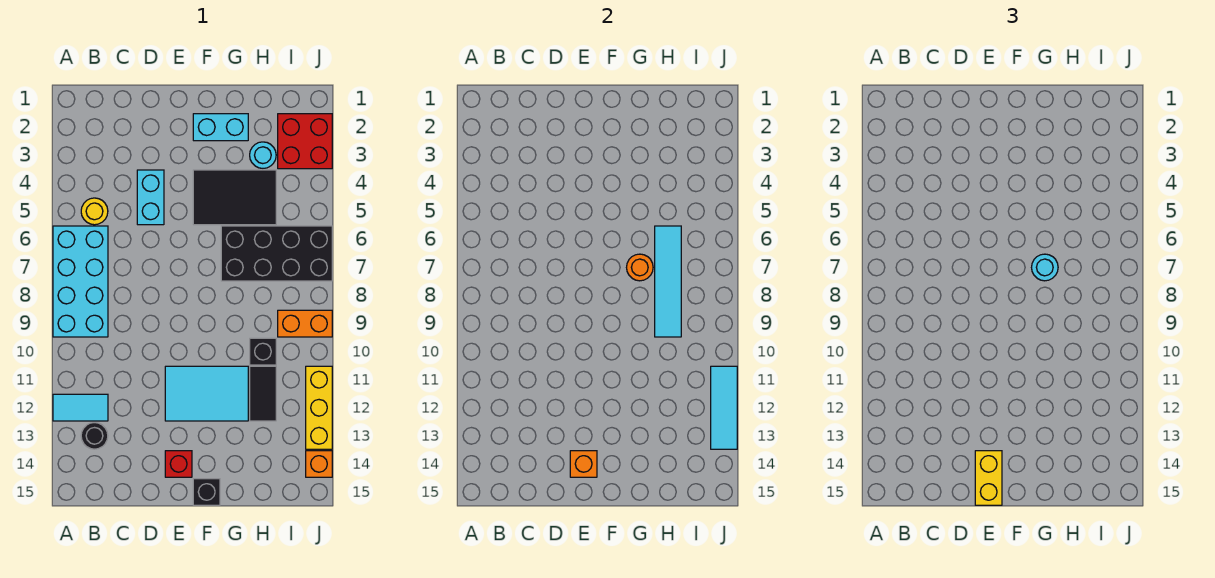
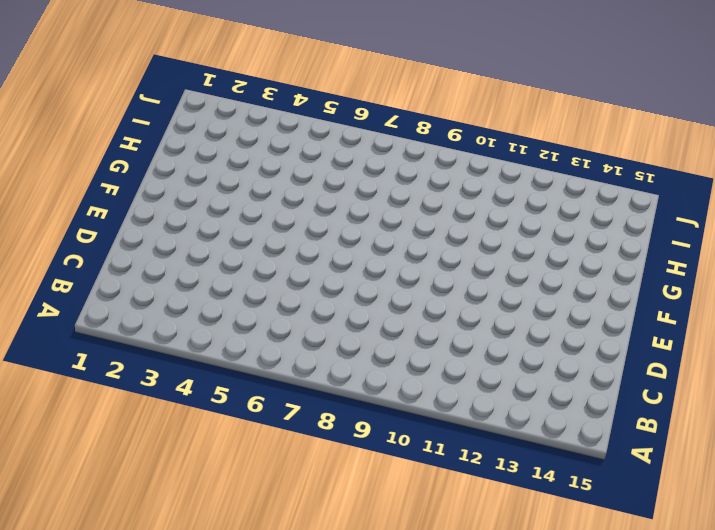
none -> cyan 2x4 brick [53,226,108,337]
none -> cyan 1x2 tile [53,394,108,421]
none -> yellow 1x1 round brick [81,198,108,225]

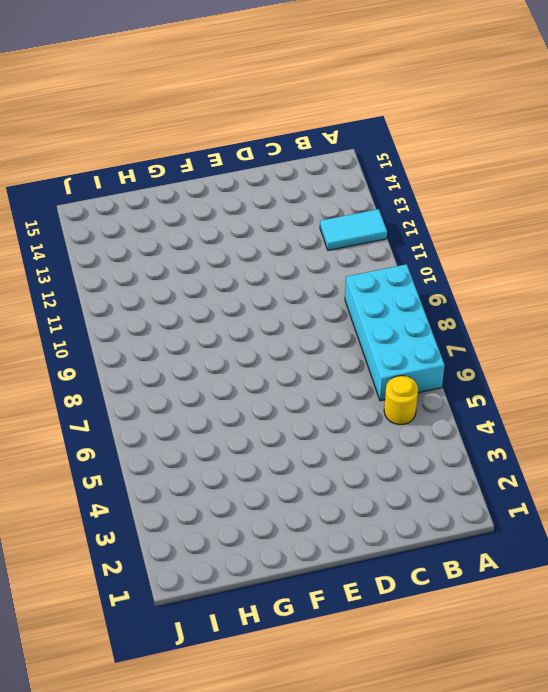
none -> black 1x1 round brick [81,423,108,449]
none -> cyan 1x2 brick [137,170,164,225]
none -> cyan 2x3 tile [165,366,248,421]

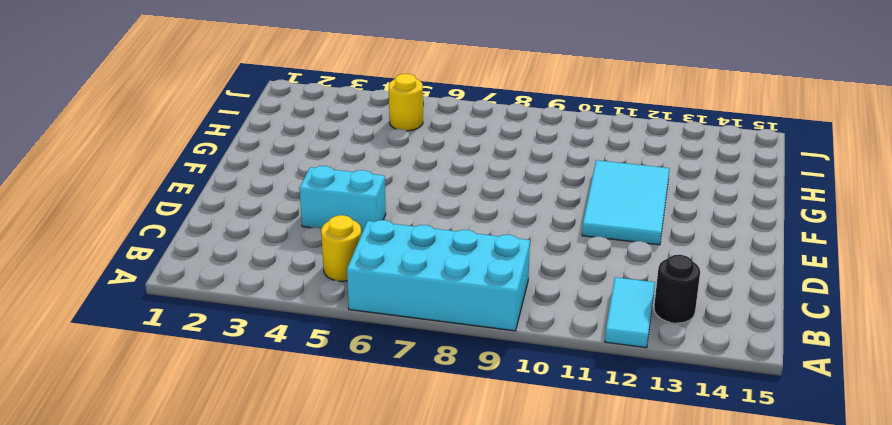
yellow 1x1 round brick [389,74,423,131] -> none
none -> red 1x1 brick [165,451,192,477]
none -> cyan 1x2 brick [193,114,248,141]
none -> black 2x3 tile [193,170,276,225]

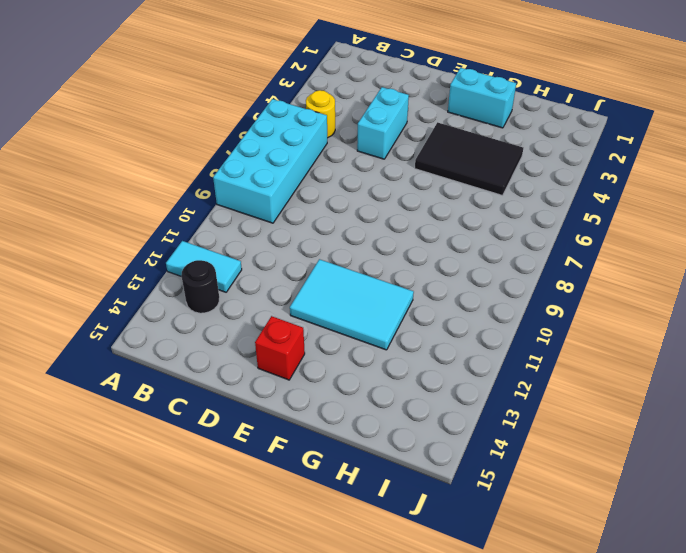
none -> black 1x1 brick [193,479,220,505]
none -> black 2x4 brick [221,226,332,281]
none -> cyan 1x1 round brick [250,142,276,169]

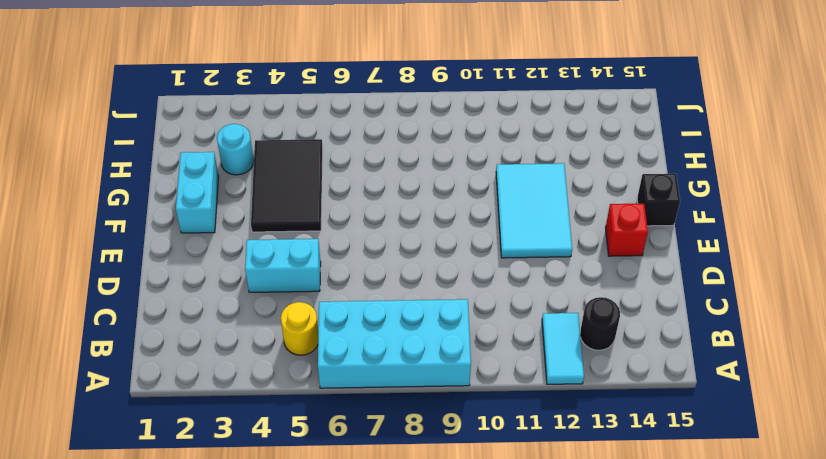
none -> black 2x4 brick [221,226,332,281]
none -> black 1x1 brick [250,338,276,365]
none -> black 1x2 tile [250,366,276,421]

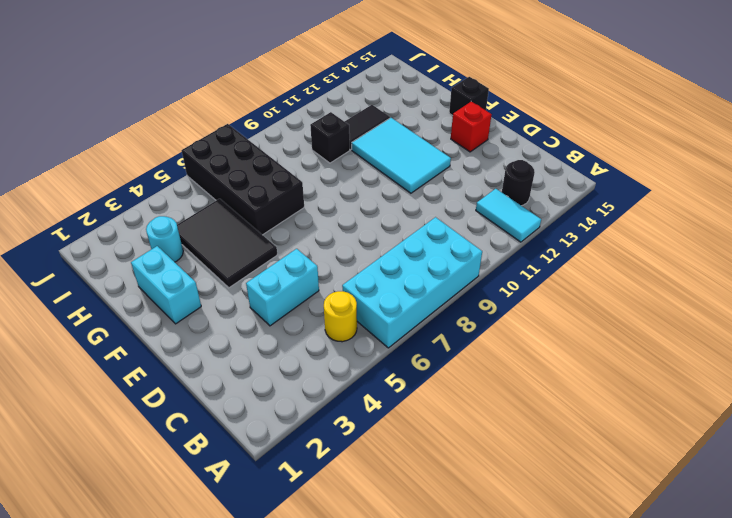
none -> red 2x2 brick [278,114,332,169]
none -> orange 1x2 brick [278,310,332,337]
none -> yellow 1x3 brick [306,366,332,449]

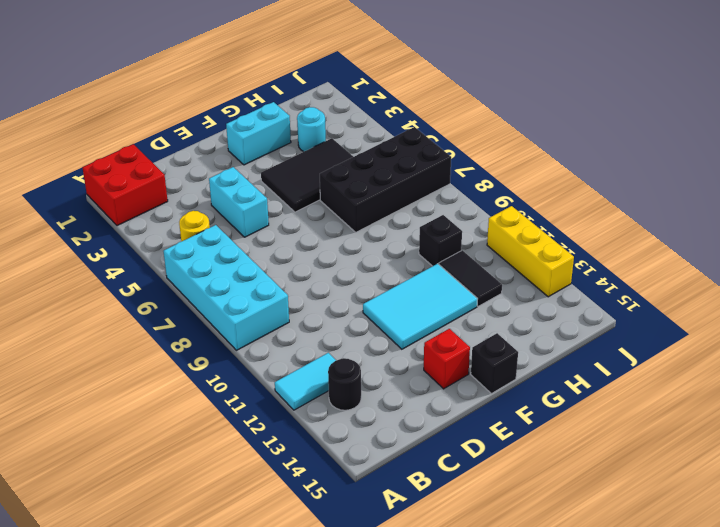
red 2x2 brick [83,144,168,226] -> red 2x2 brick moved to [278,114,332,169]
none -> orange 1x2 brick [278,310,332,337]
none -> orange 1x1 brick [306,451,332,477]
none -> orange 1x1 brick [570,451,597,477]

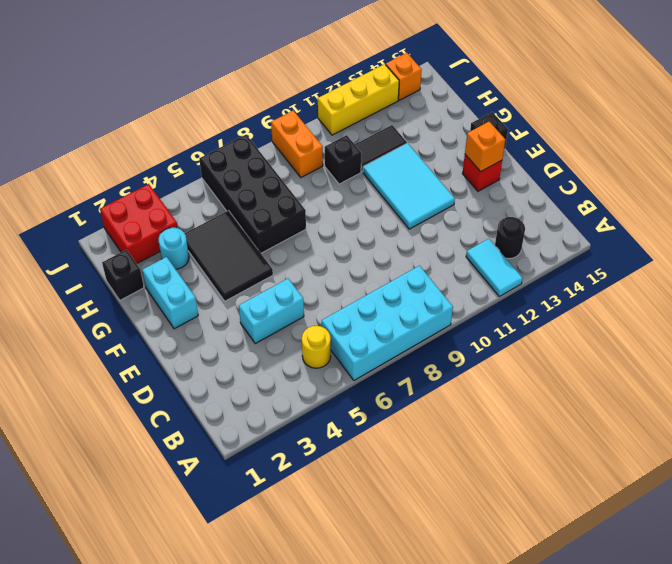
black 1x1 brick [102,250,144,300] -> none
none -> orange 1x1 round brick [627,254,653,281]
none -> cyan 1x4 tile [655,226,681,337]
none -> cyan 1x3 tile [711,366,737,449]

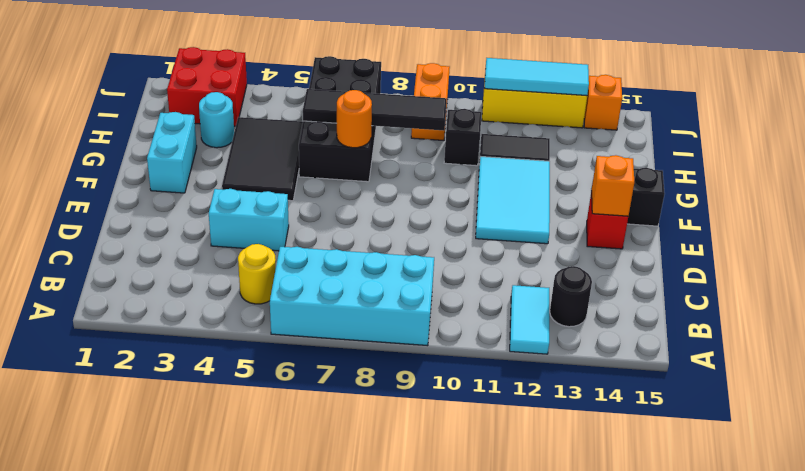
black 1x4 tile [303,89,447,131] -> cyan 1x4 tile [655,226,681,337]
none -> yellow 1x2 brick [975,451,1002,505]
none -> cyan 1x1 round brick [1032,254,1058,281]

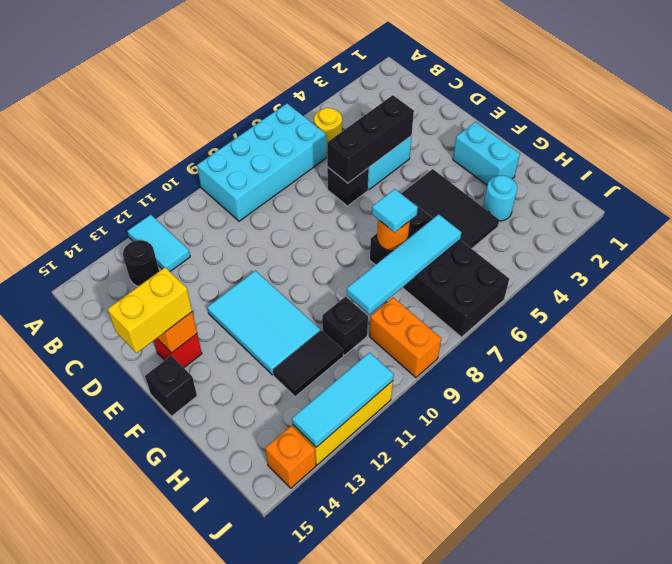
black 1x3 brick [327,95,414,183] -> none
black 1x1 brick [327,167,369,206] -> none
cyan 1x1 tile [372,189,418,232] -> cyan 1x1 round brick [1032,254,1058,281]
none -> red 2x2 brick [278,114,332,169]

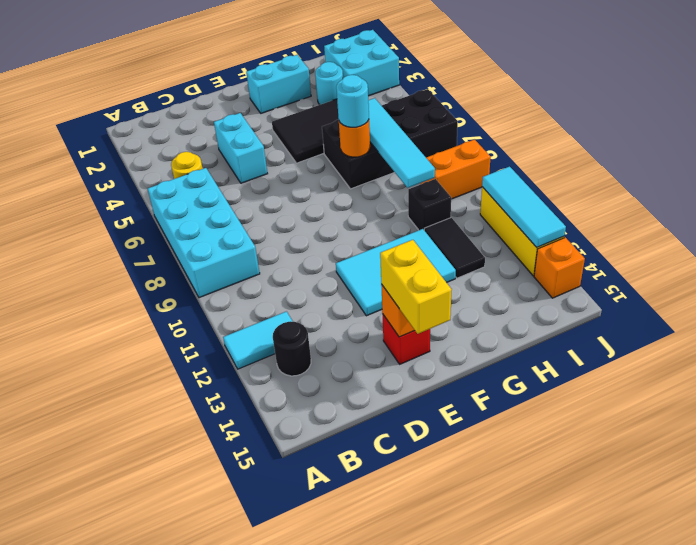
cyan 2x2 brick [324,30,399,96] -> red 2x2 brick [278,114,332,169]
none -> black 1x1 brick [193,479,220,505]

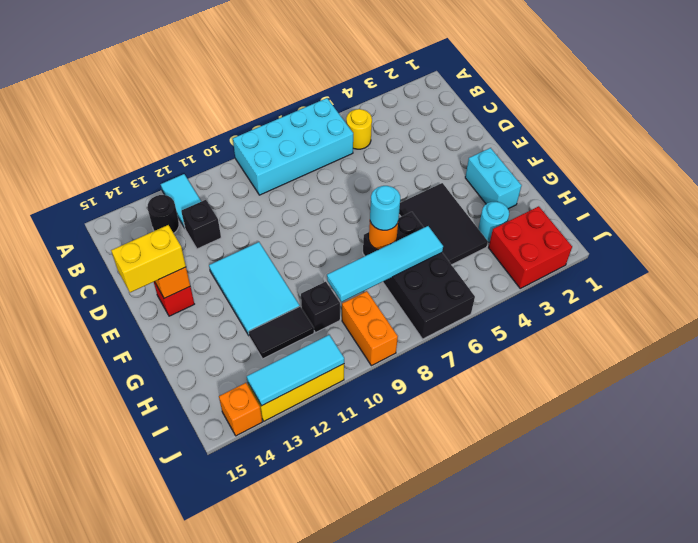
black 1x1 brick [181,200,221,249] -> black 1x1 brick moved to [193,479,220,505]
none -> cyan 1x2 brick [137,170,164,225]

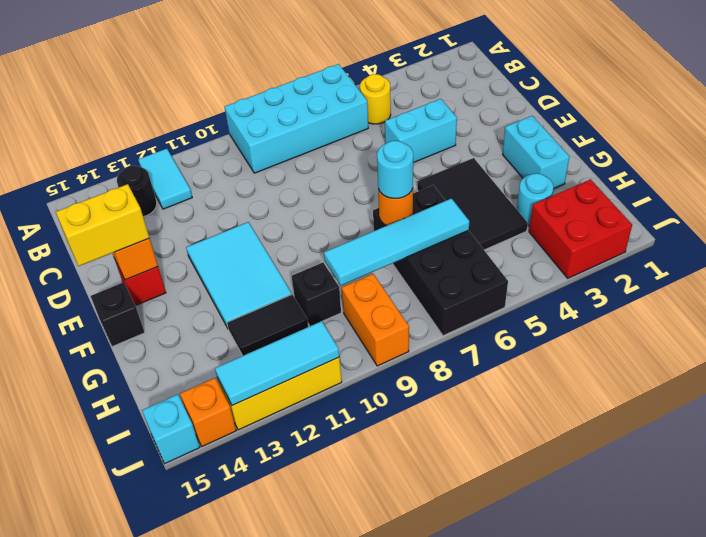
cyan 1x1 brick [142,394,200,464] -> none

